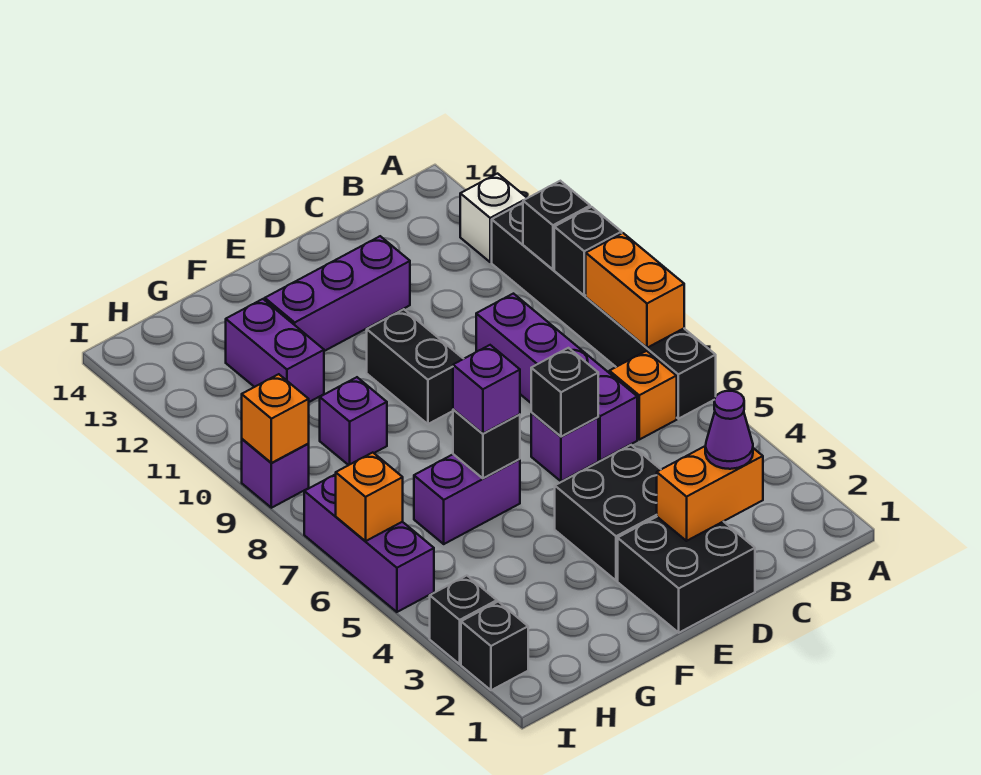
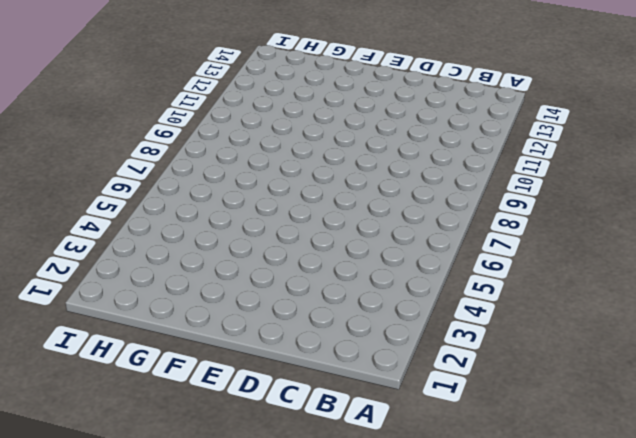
none -> black 1x6 brick [492,203,716,419]
none -> white 1x1 brick [460,174,527,262]
none -> orange 1x1 brick [609,351,677,440]

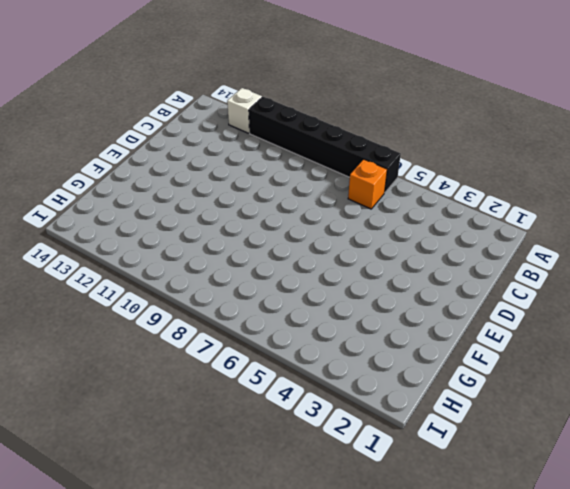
none -> purple 1x4 brick [476,294,637,461]
none -> black 2x2 brick [618,517,755,633]
none -> black 2x2 brick [555,445,661,581]

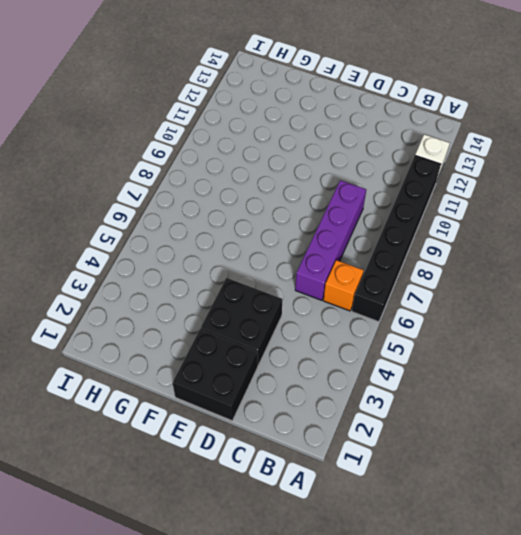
none -> purple 1x1 brick [531,413,598,481]
none -> purple 1x3 brick [265,236,410,351]
none -> black 1x2 brick [367,309,463,424]

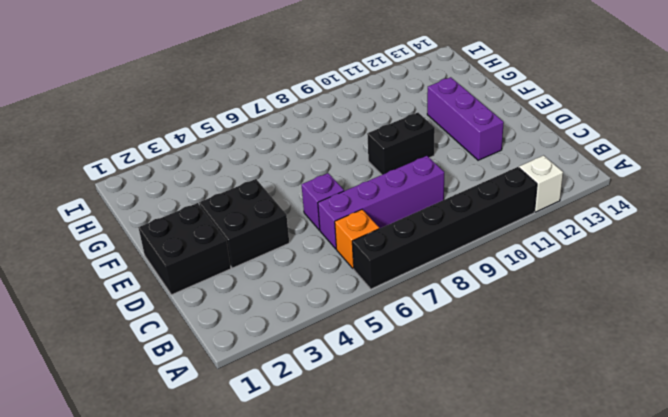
none -> purple 1x2 brick [414,454,520,544]
none -> purple 1x1 brick [320,377,387,465]
none -> purple 1x2 brick [226,299,324,402]

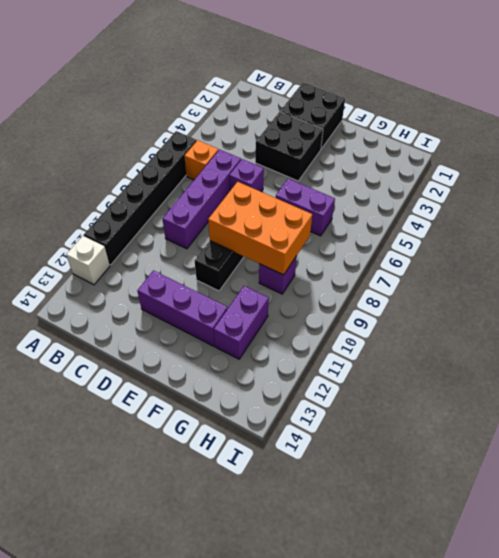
orange 2x3 brick [208,182,312,275] -> none
none -> black 1x1 brick [461,602,528,690]
none -> black 1x1 brick [430,576,497,664]
none -> purple 1x3 brick [304,474,434,612]

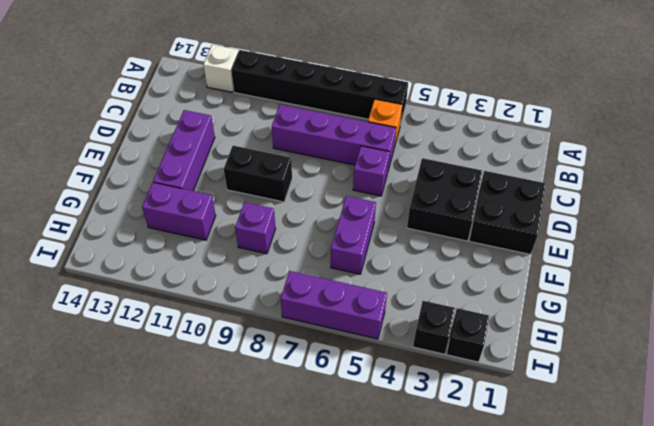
none -> purple 1x1 brick [242,439,309,508]
none -> orange 1x2 brick [586,233,684,348]
none -> black 1x1 brick [554,207,622,296]

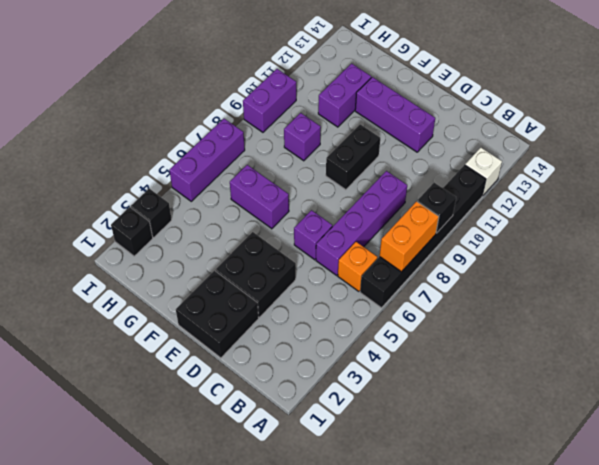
purple 1x2 brick [243,69,296,132] -> purple 1x1 brick [242,439,309,508]
none -> black 1x1 brick [523,181,590,269]
none -> orange 1x2 brick [657,446,763,541]
none -> black 1x1 brick [531,348,598,437]

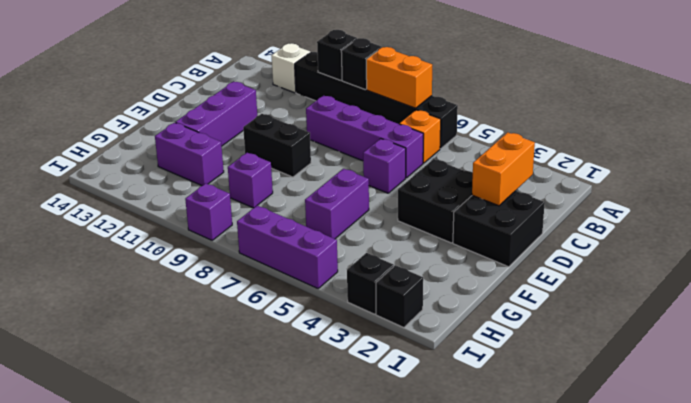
none -> black 1x1 brick [531,348,598,437]
none -> black 1x1 brick [453,409,520,478]
none -> orange 1x1 brick [336,453,403,541]

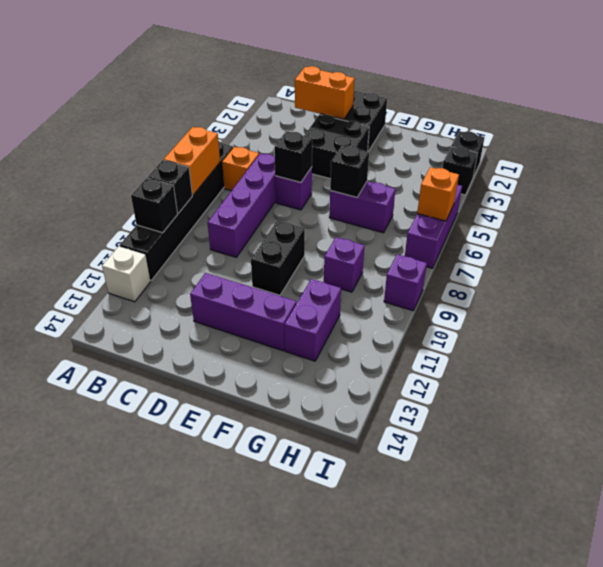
none -> orange 1x1 brick [242,374,309,463]
none -> purple 1x1 cone [705,391,753,469]
none -> purple 1x1 brick [453,345,520,434]

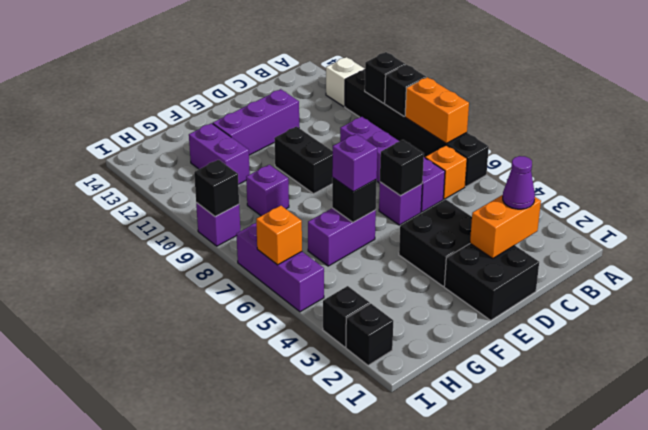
black 1x1 brick [194,160,239,217] -> orange 1x1 brick [242,374,309,463]

